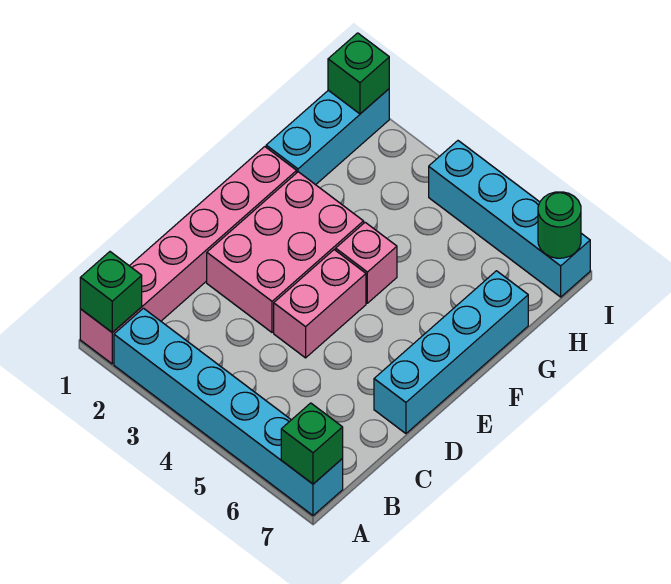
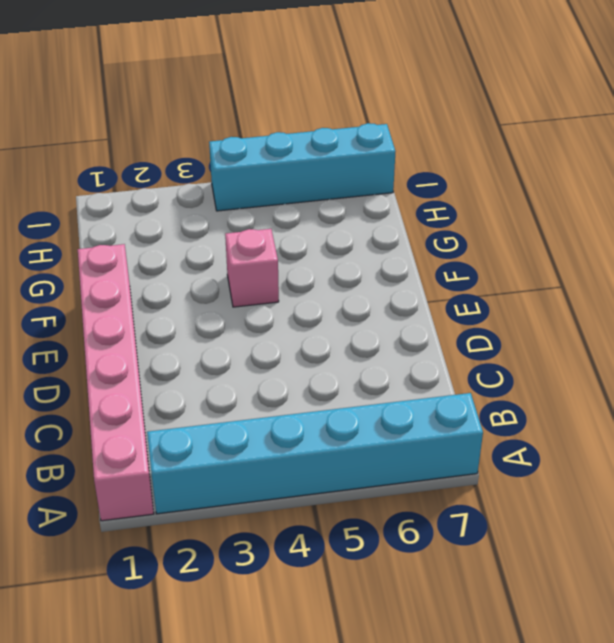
none -> pink 2x3 brick [207,172,364,332]
none -> pink 1x2 brick [274,250,366,358]
none -> cyan 1x4 brick [374,271,528,434]

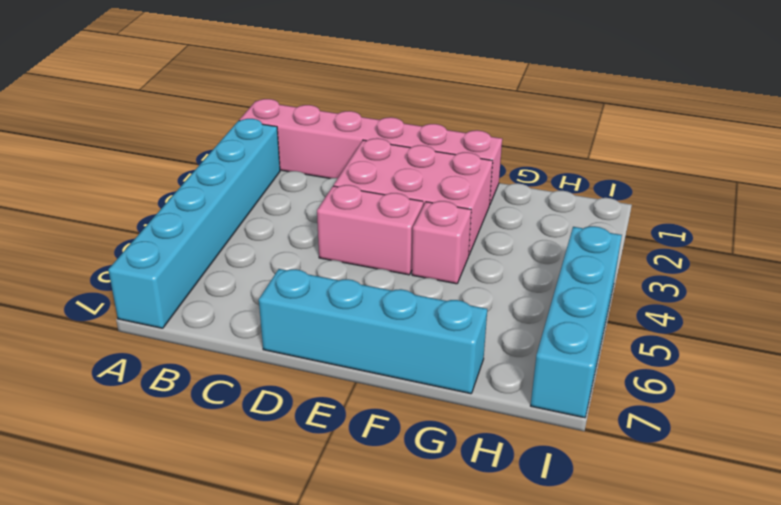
none -> cyan 1x3 brick [266,89,389,185]
none -> green 1x1 brick [80,252,142,332]
none -> green 1x1 brick [281,403,343,484]

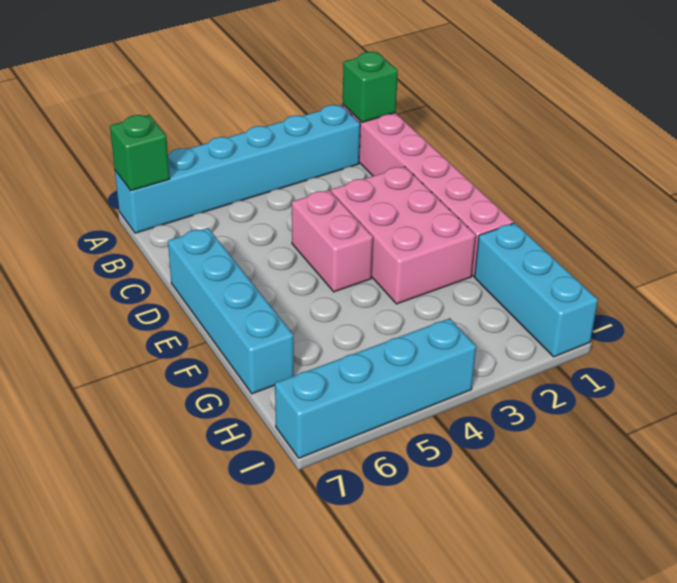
none -> pink 1x1 brick [336,222,397,303]
none -> green 1x1 brick [328,33,389,114]
none -> green 1x1 round brick [538,192,581,258]

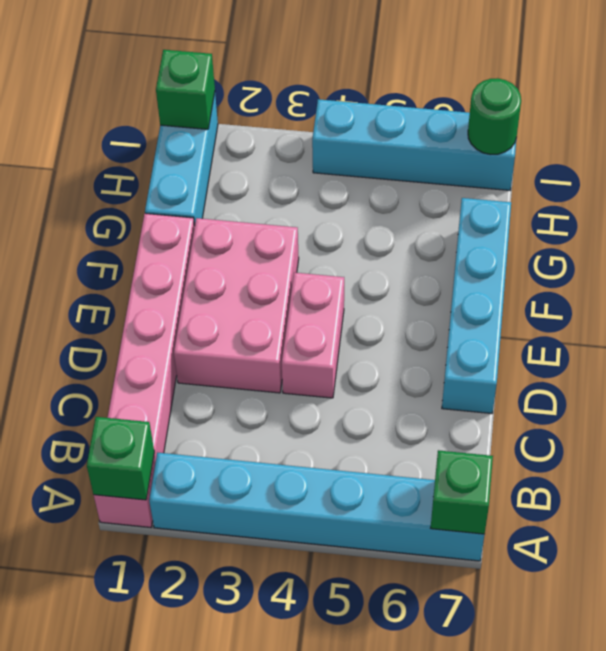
none -> pink 1x1 brick [336,222,397,303]

